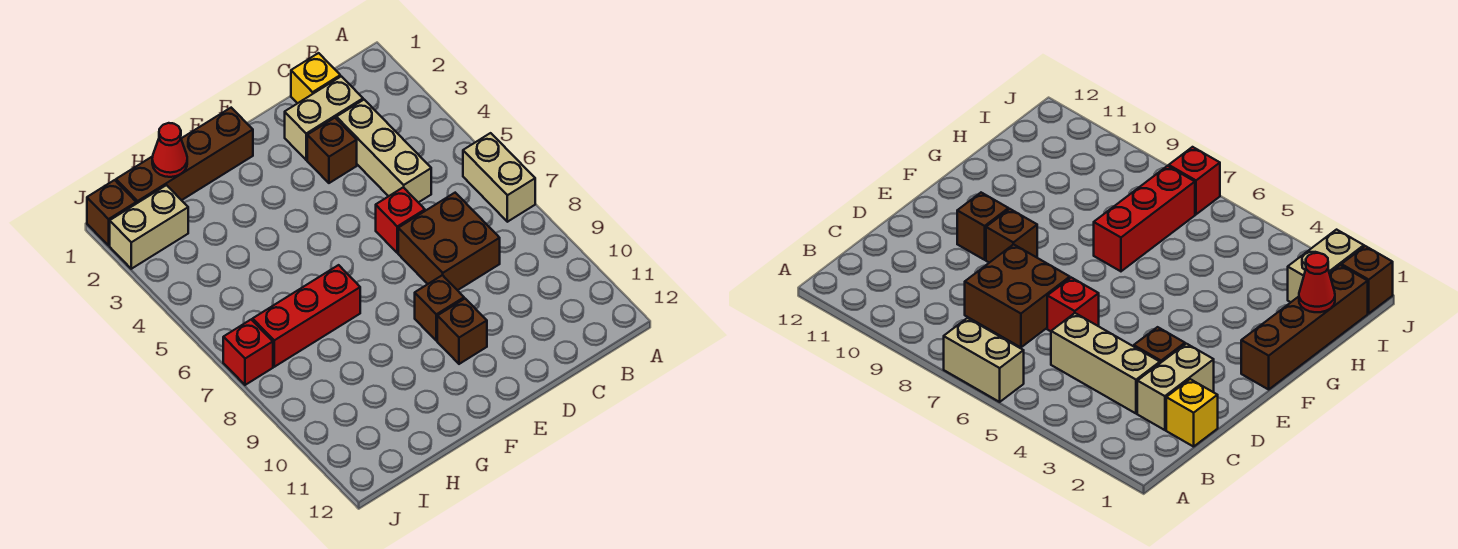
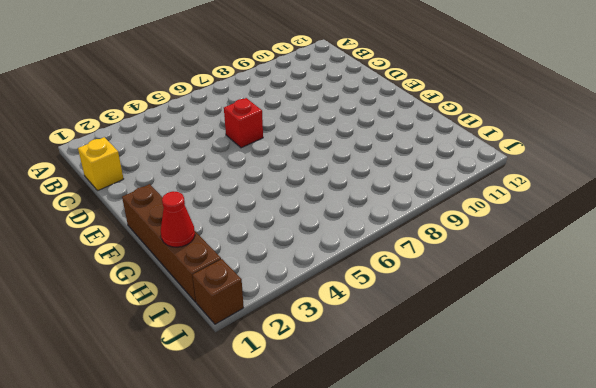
none -> tan 1x2 brick [463,133,535,222]
none -> tan 1x2 brick [285,76,363,160]
none -> tan 1x3 brick [336,100,431,203]

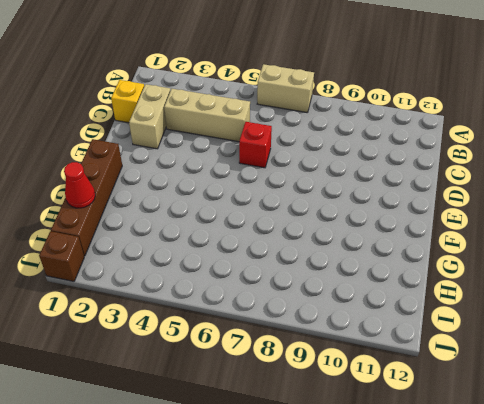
none -> brown 2x2 brick [398,193,500,290]
none -> brown 1x1 brick [307,118,357,183]
none -> brown 1x1 brick [415,275,464,341]

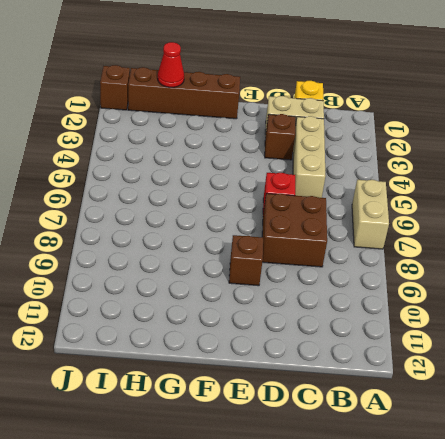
none -> brown 1x1 brick [437,299,487,364]
none -> red 1x3 brick [253,265,360,367]
none -> tan 1x2 brick [110,185,188,269]

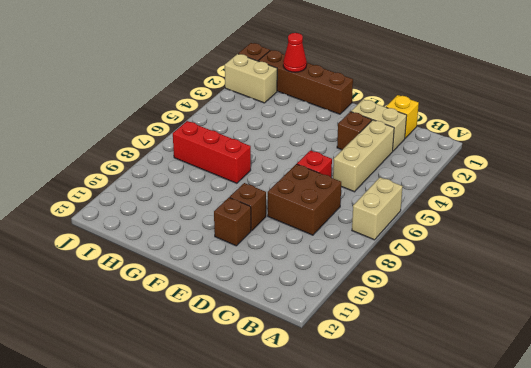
none -> red 1x1 brick [223,320,273,385]

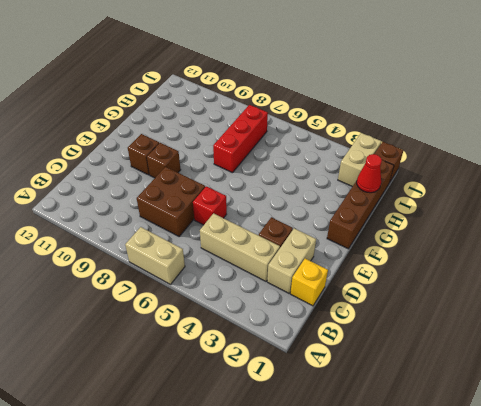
none -> red 1x1 brick [223,320,273,385]

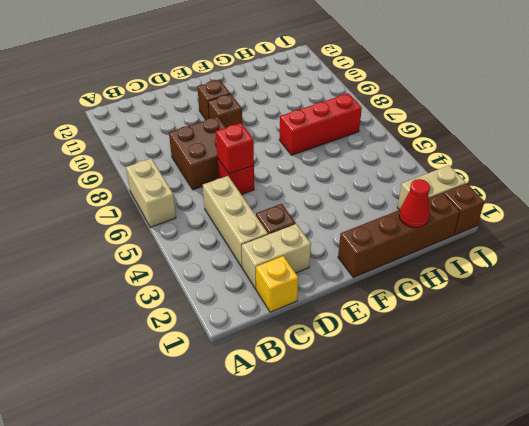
red 1x1 brick [216,123,254,174] -> red 1x1 brick moved to [223,320,273,385]

